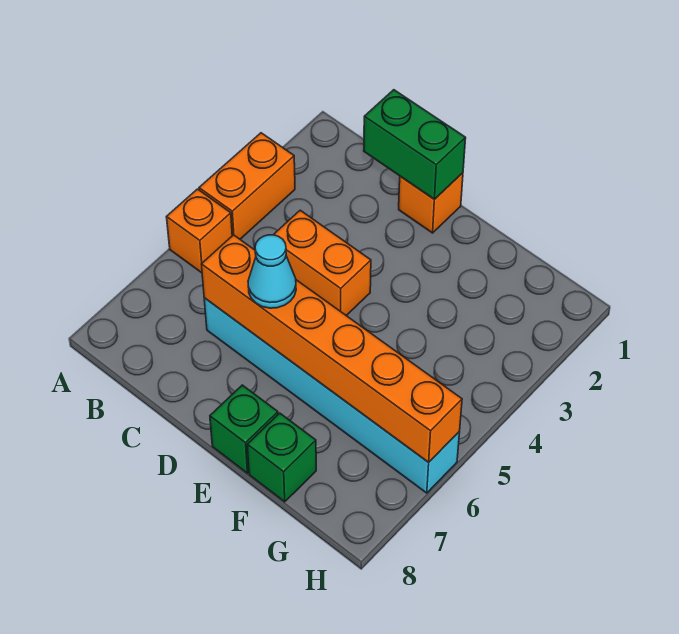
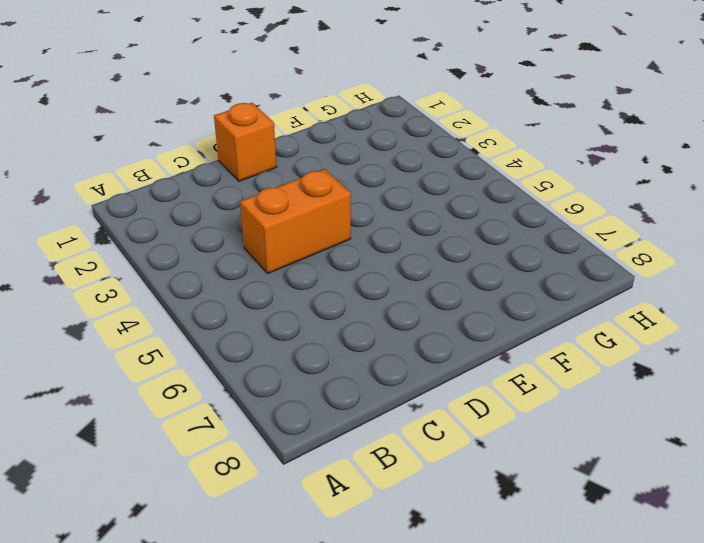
none -> orange 1x2 brick [199,133,295,239]
none -> orange 1x1 brick [167,189,232,273]

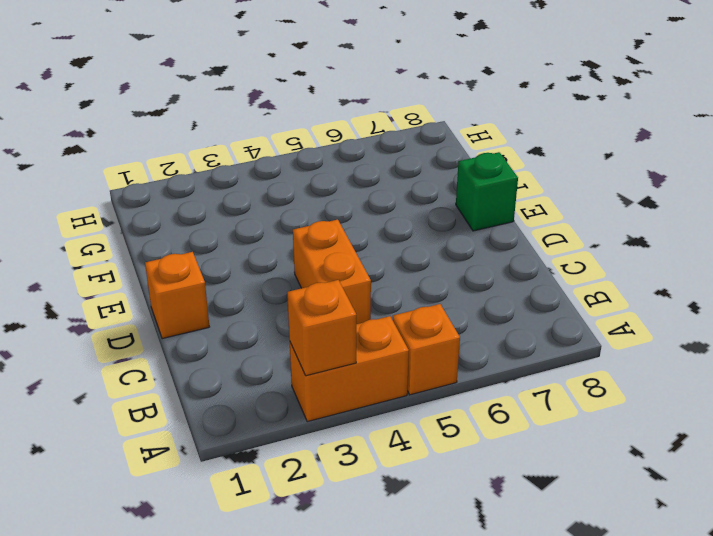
orange 1x1 brick [287,280,356,376] -> none
none -> cyan 1x6 brick [204,298,460,493]
none -> green 1x1 brick [247,413,316,502]

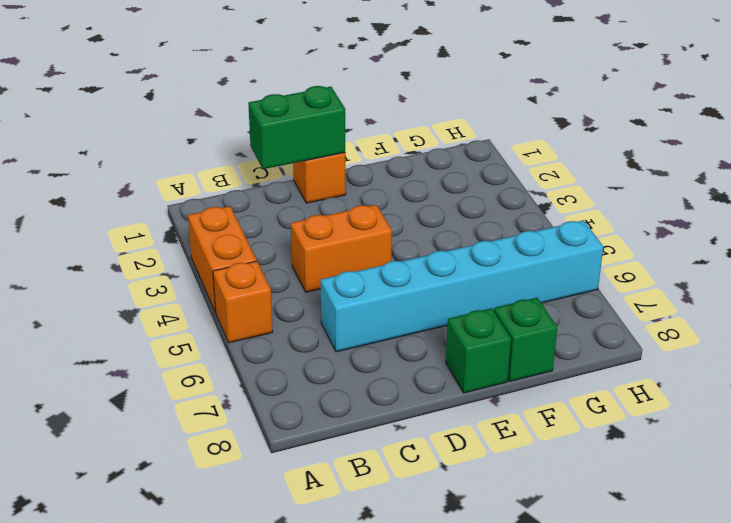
none -> orange 1x6 brick [201,235,462,462]
none -> cyan 1x1 cone [248,235,296,308]

